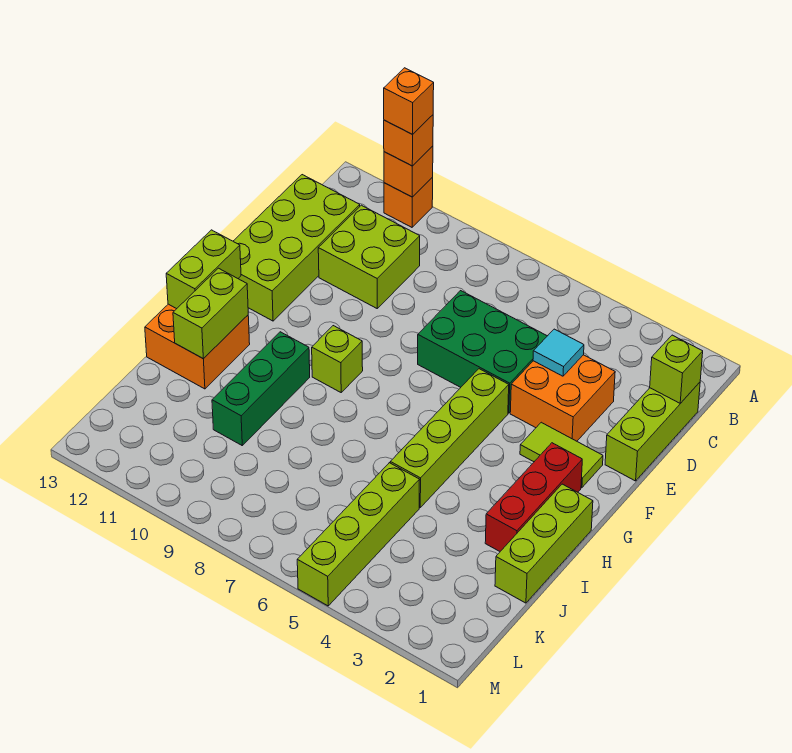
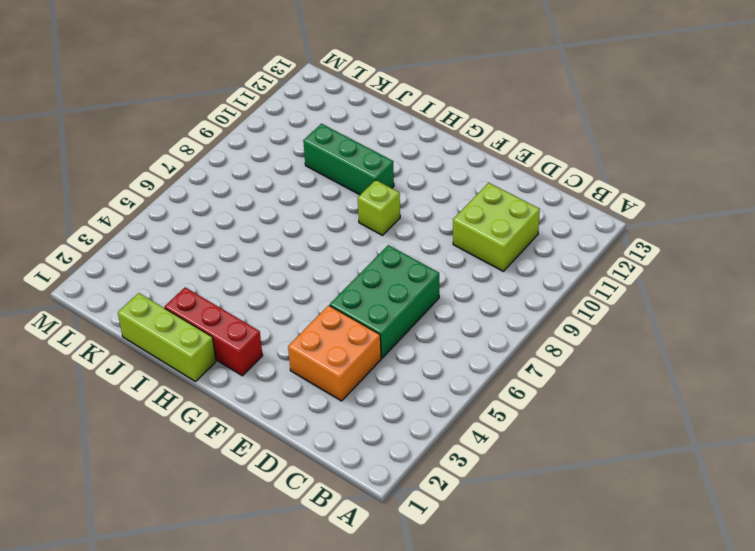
none -> orange 1x1 brick [384,177,433,227]
none -> lime 1x3 brick [605,382,700,481]
none -> lime 2x4 brick [233,175,360,321]

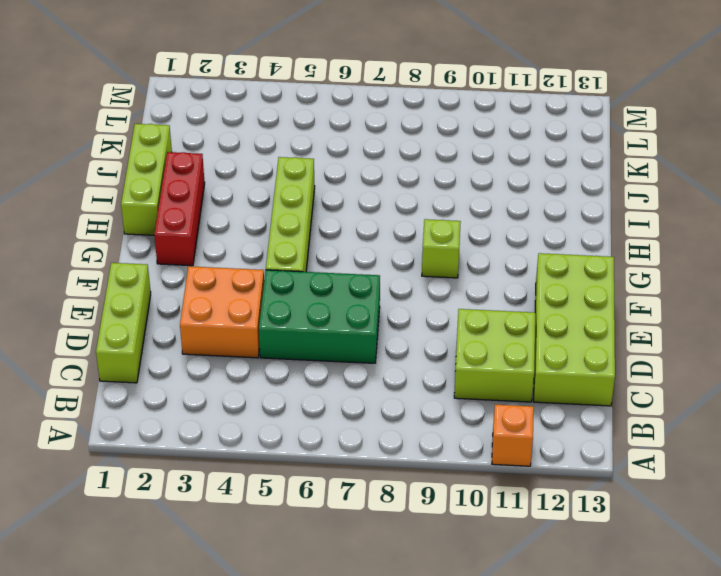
none -> lime 1x2 tile [520,422,603,488]
none -> green 1x3 brick [212,332,310,445]
none -> orange 2x2 brick [145,304,250,389]

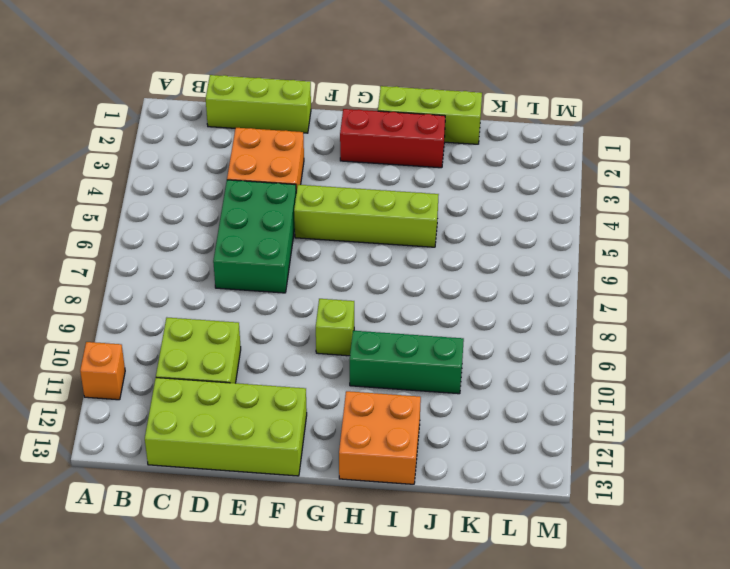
none -> lime 1x2 tile [520,422,603,488]
none -> lime 1x4 brick [297,463,420,606]
none -> orange 1x1 brick [384,146,433,197]

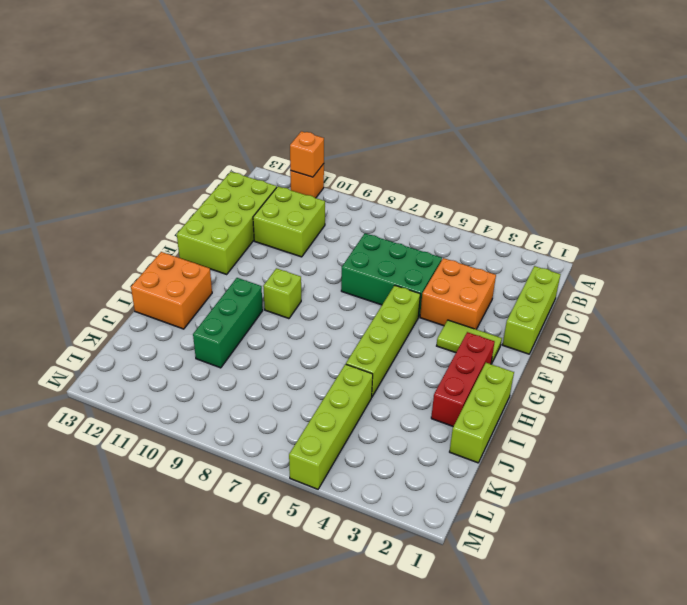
none -> lime 1x1 brick [650,335,703,403]
none -> cyan 1x1 tile [533,329,584,376]
none -> lime 1x2 brick [166,230,241,309]

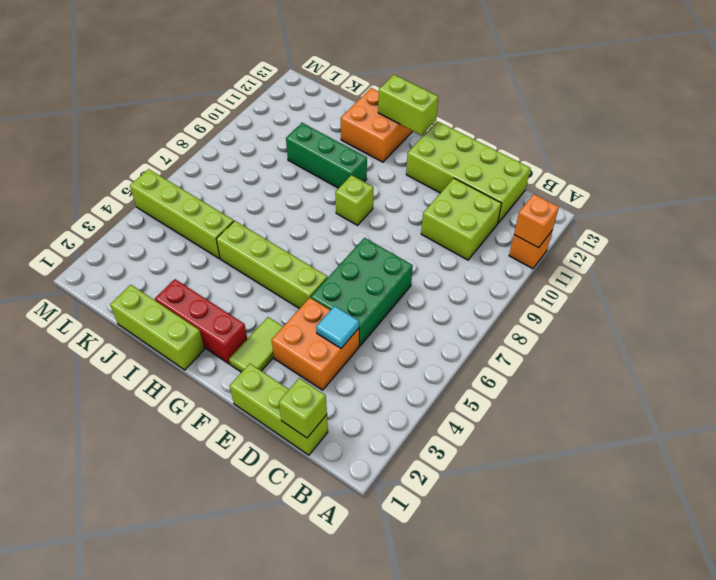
none -> lime 1x2 brick [173,268,248,359]
none -> orange 1x1 brick [384,115,433,166]
none -> orange 1x1 brick [384,68,434,134]

